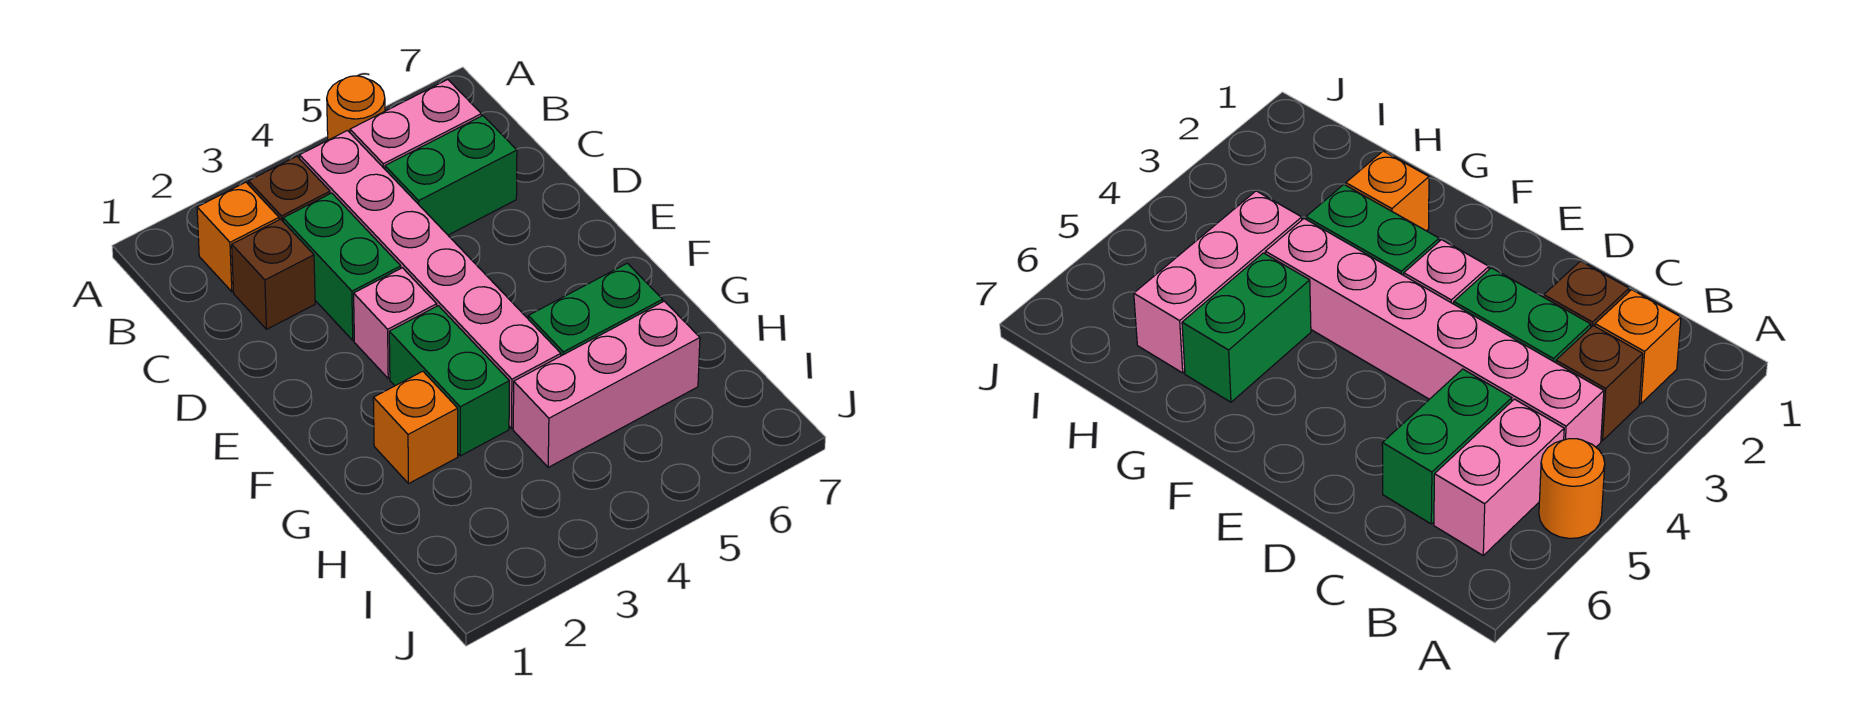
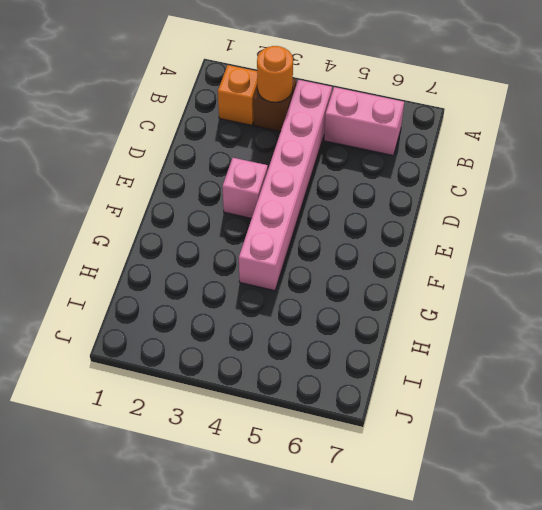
orange 1x1 round brick [257,46,293,102] -> orange 1x1 round brick moved to [327,76,385,140]
none -> brown 1x1 brick [232,219,315,329]
none -> green 1x2 brick [283,193,401,340]
none -> green 1x2 brick [385,116,517,235]

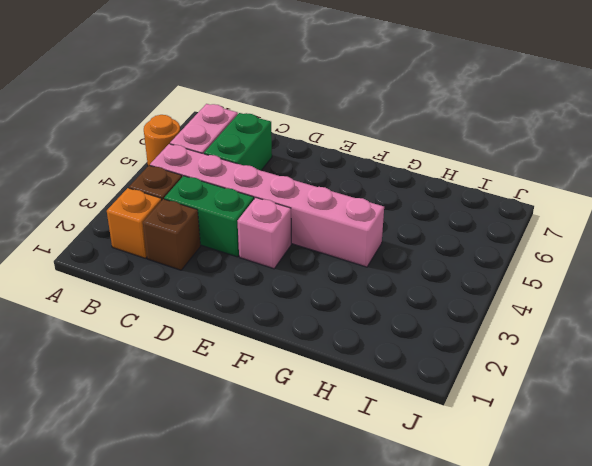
none -> green 1x2 brick [389,306,509,456]
none -> orange 1x1 brick [373,371,458,483]
none -> green 1x2 brick [528,263,663,356]

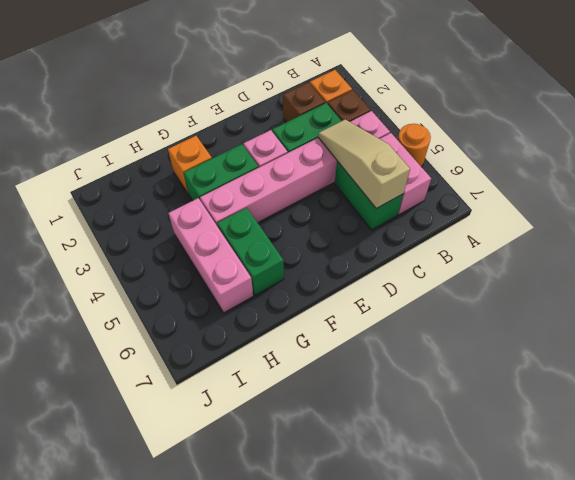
tan 1x3 slope [318,120,410,208] -> none

